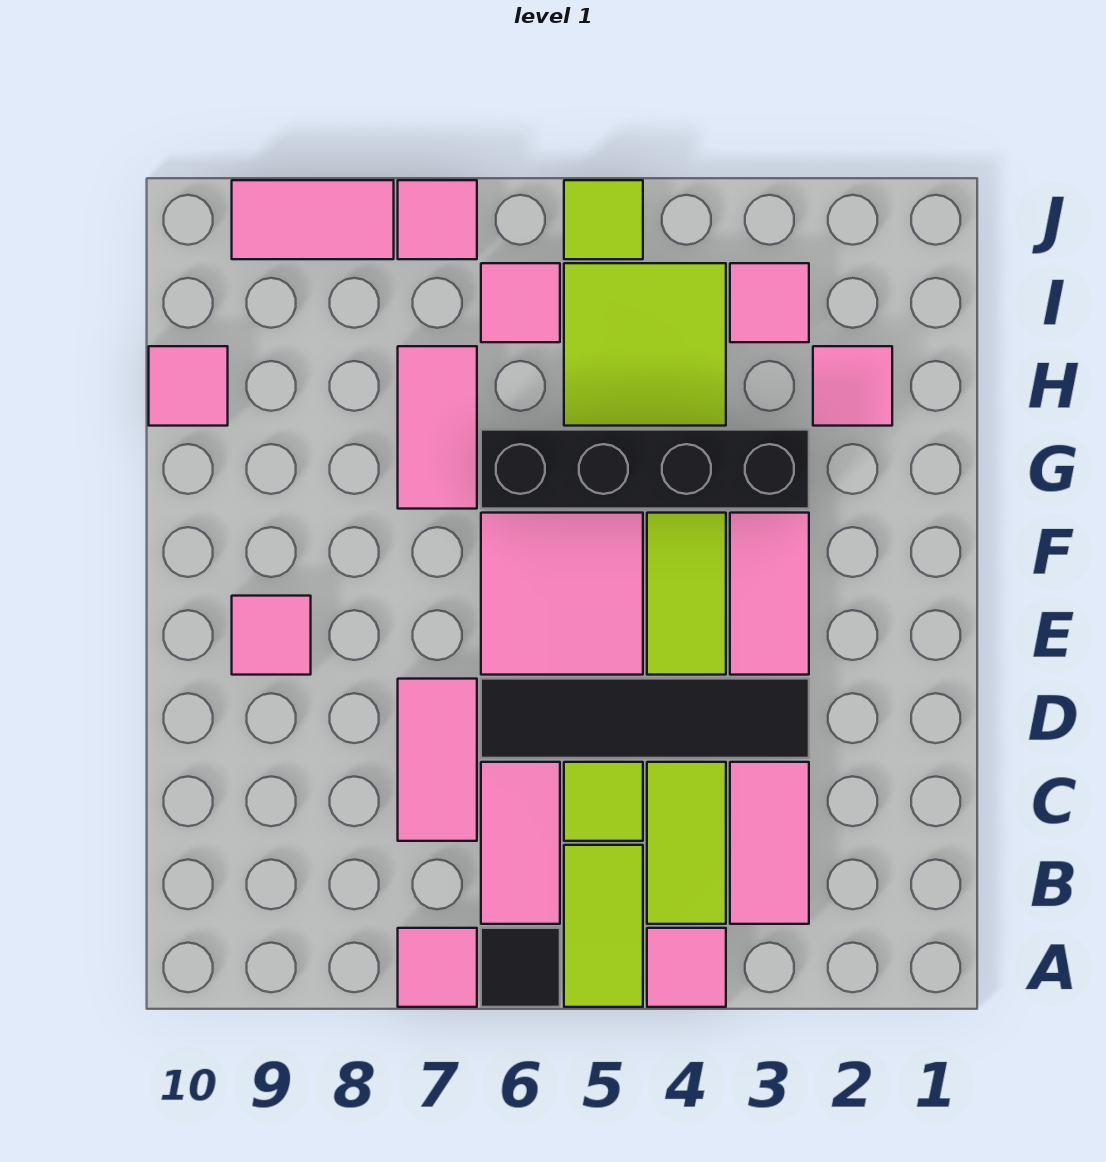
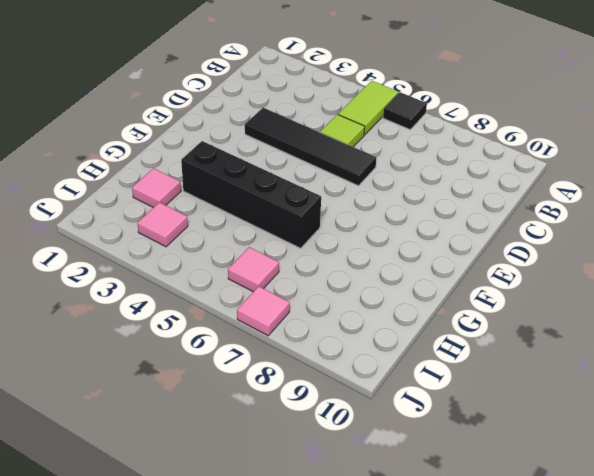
none -> pink 1x1 tile [647,928,726,1007]
none -> pink 1x1 tile [398,928,477,1007]
none -> pink 1x2 tile [730,762,809,924]

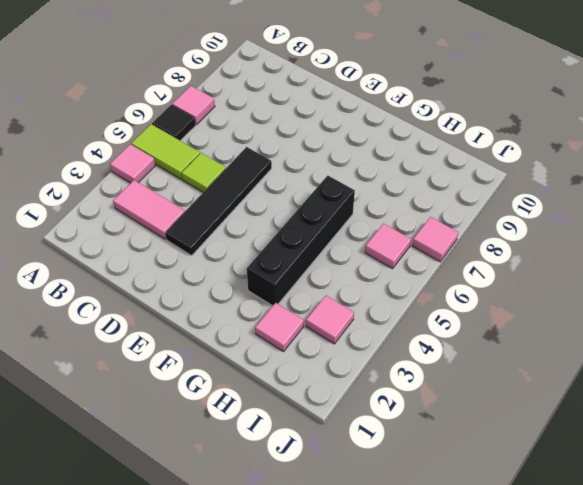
none -> lime 1x2 tile [647,762,726,924]
none -> pink 1x2 tile [481,762,560,924]
none -> pink 1x2 tile [398,679,477,841]

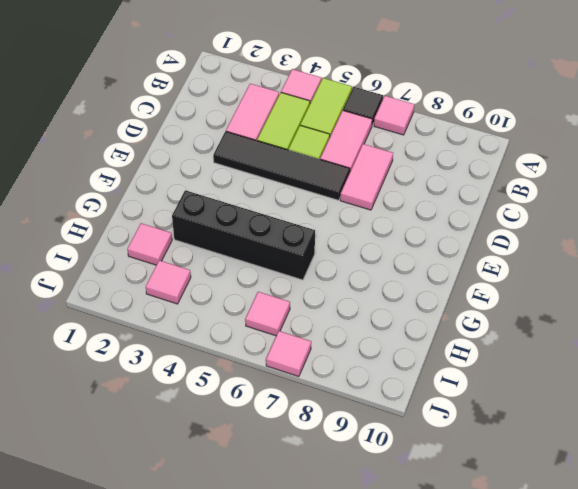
none -> pink 1x2 tile [730,513,809,675]
none -> lime 1x2 tile [647,513,726,675]
none -> pink 2x2 tile [481,513,643,675]

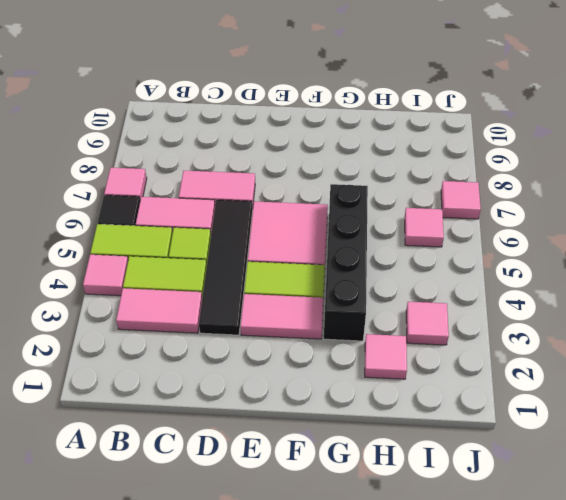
none -> pink 1x1 tile [232,596,311,675]
none -> pink 1x2 tile [398,346,477,509]
none -> lime 2x2 tile [564,263,726,426]

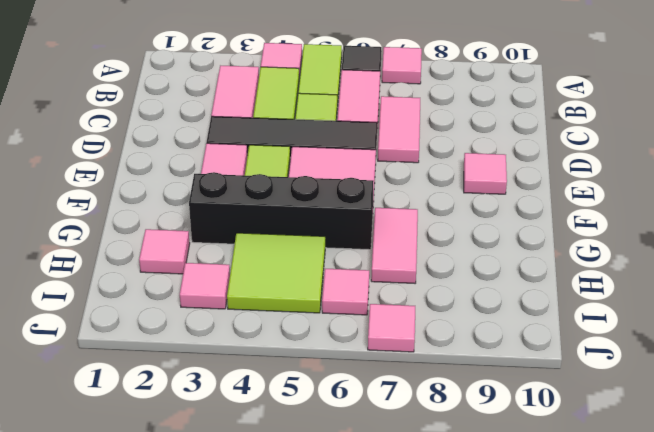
none -> pink 1x1 tile [149,346,228,426]
none -> lime 1x1 tile [564,180,643,259]
none -> pink 1x2 tile [232,180,394,259]

